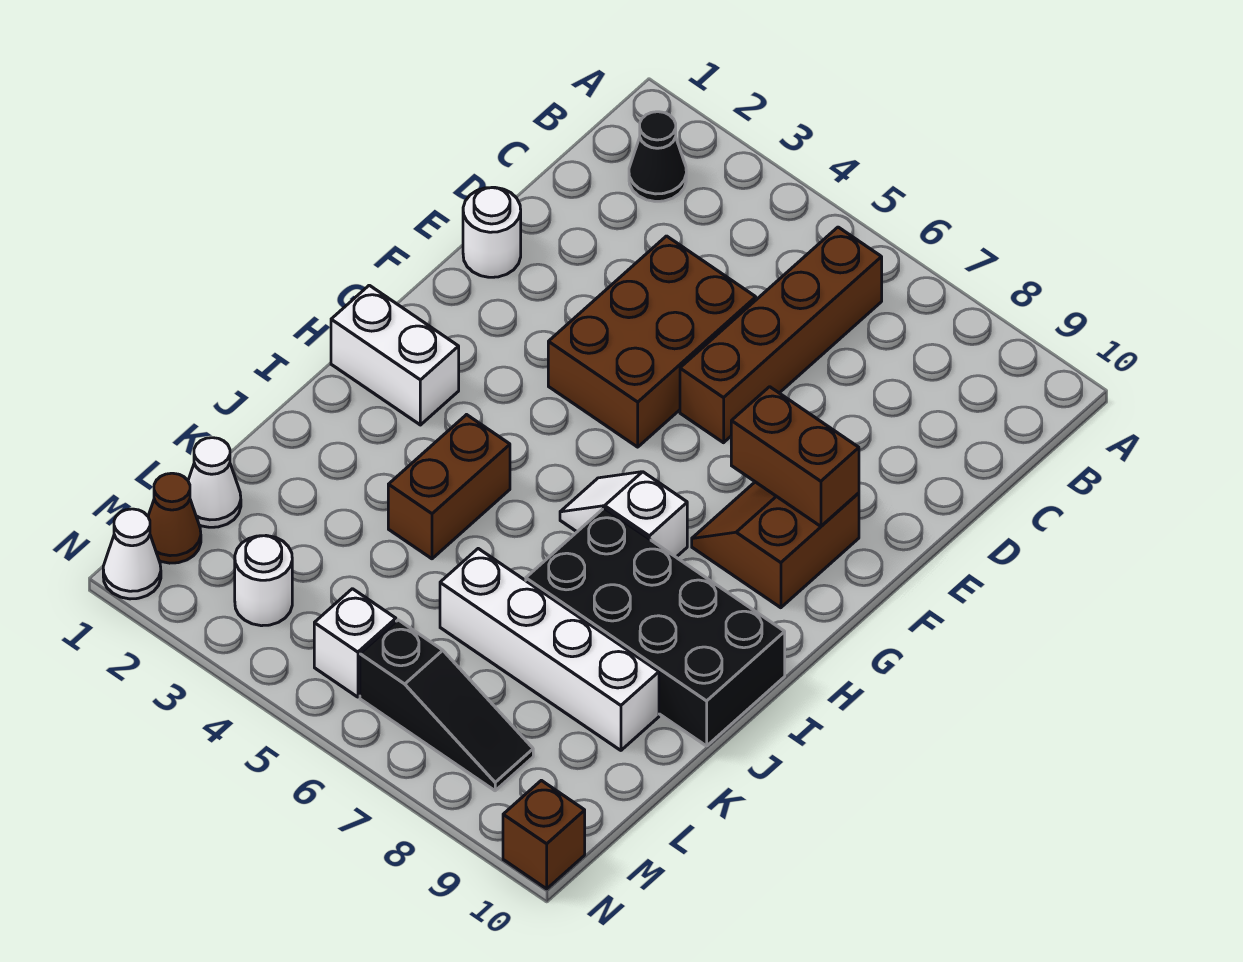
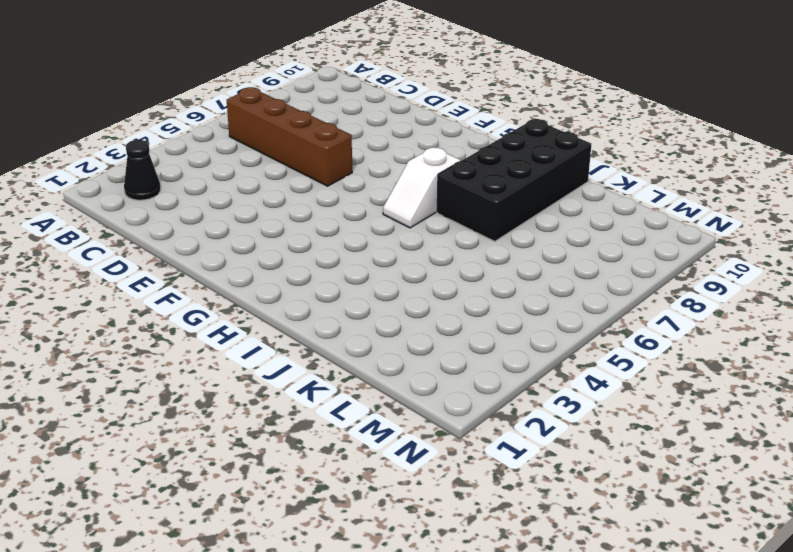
none -> brown 2x3 brick [548,236,756,447]
none -> white 1x1 round brick [463,187,521,277]
none -> brown 2x2 slope [692,482,859,608]

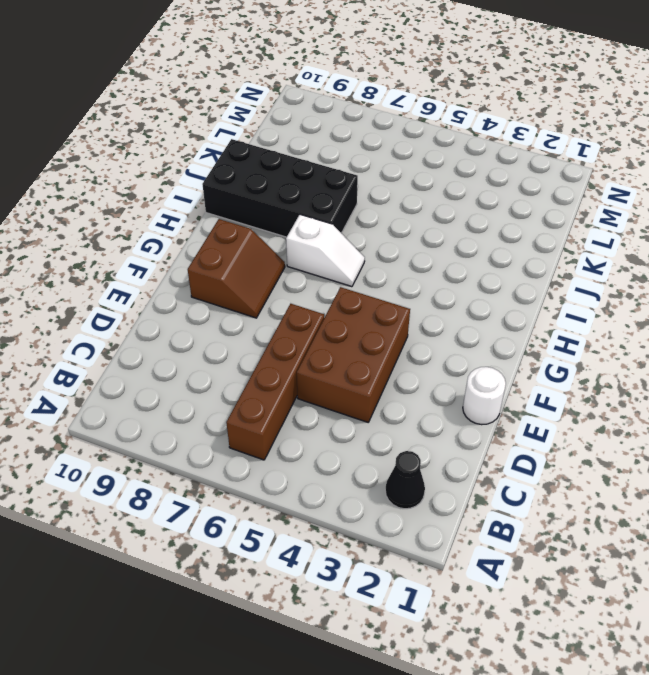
none -> white 1x2 brick [331,285,459,425]
none -> brown 1x2 brick [388,415,510,559]
none -> white 1x4 brick [440,549,659,750]

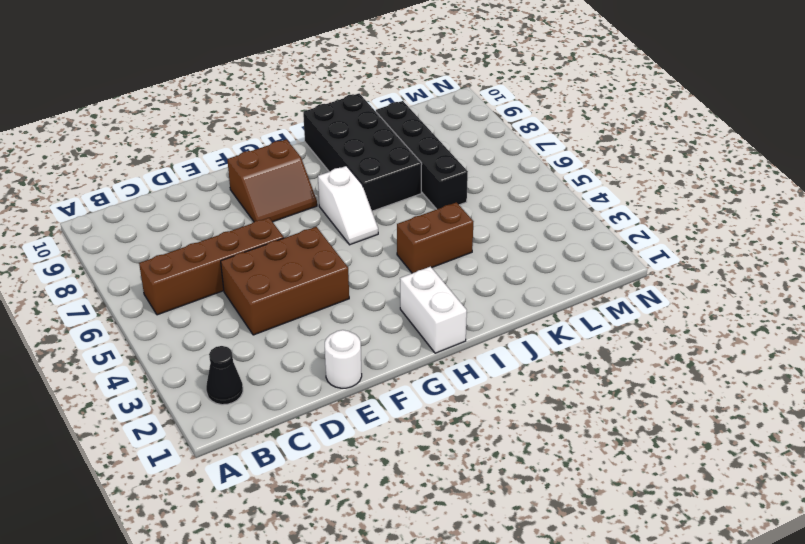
black 1x4 brick [376,101,468,209] -> white 1x4 brick [440,549,659,750]
none -> white 1x1 cone [188,438,241,527]
none -> brown 1x1 cone [148,473,201,563]
none -> white 1x1 round brick [235,536,292,626]

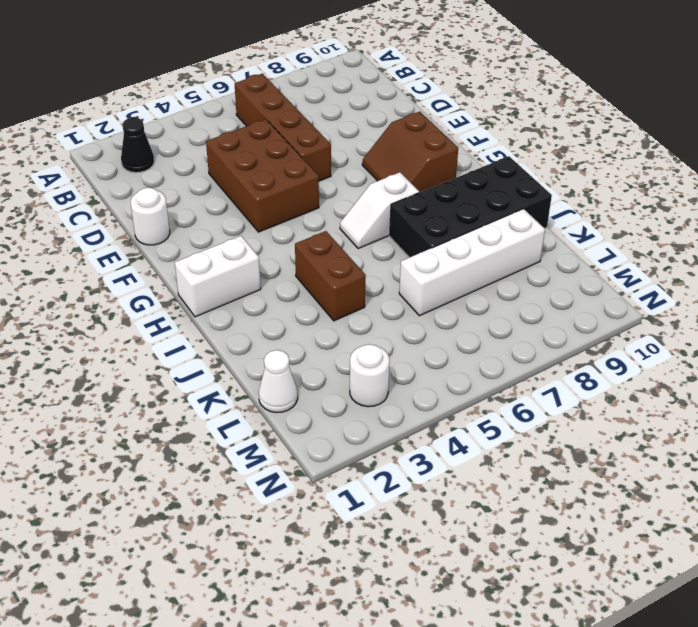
none -> brown 1x1 cone [148,473,201,563]
none -> white 1x1 brick [314,589,396,697]
none -> black 1x3 slope [360,620,533,791]

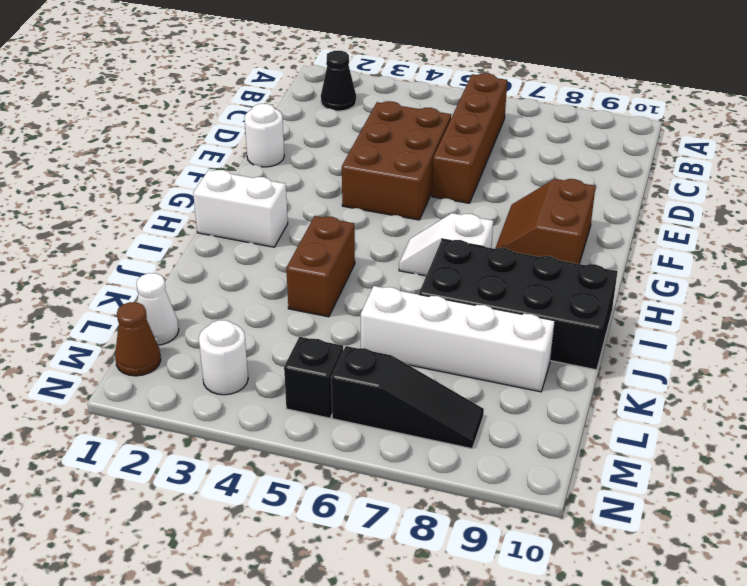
black 1x1 brick [284,337,343,418] -> white 1x1 brick [314,589,396,697]
none -> white 1x1 cone [103,509,161,599]
none -> brown 1x1 brick [503,780,585,889]
none -> brown 1x2 brick [731,387,859,526]

